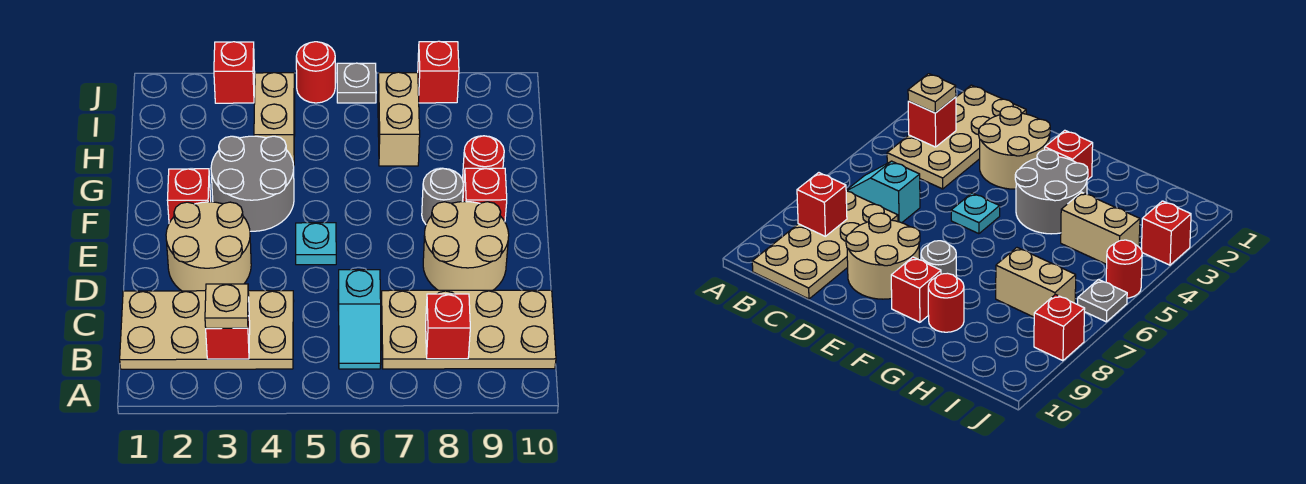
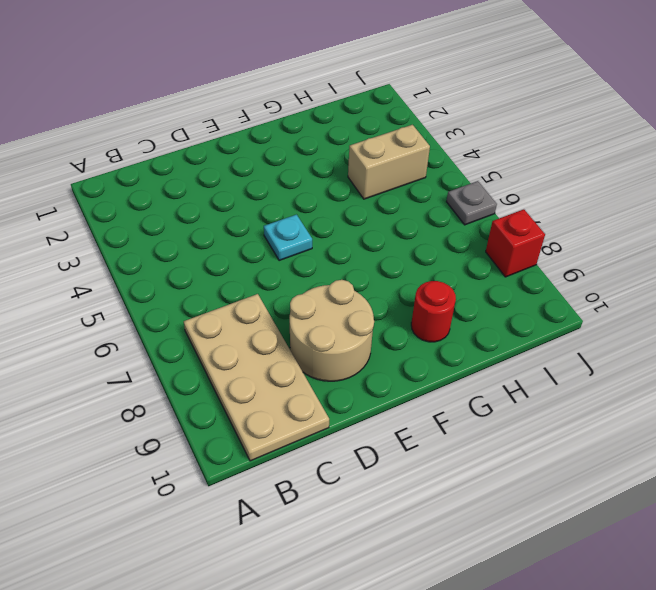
none -> tan 2x4 plate [120,291,294,369]
none -> cyan 1x2 slope [338,270,381,369]
none -> tan 2x2 round brick [166,202,251,291]

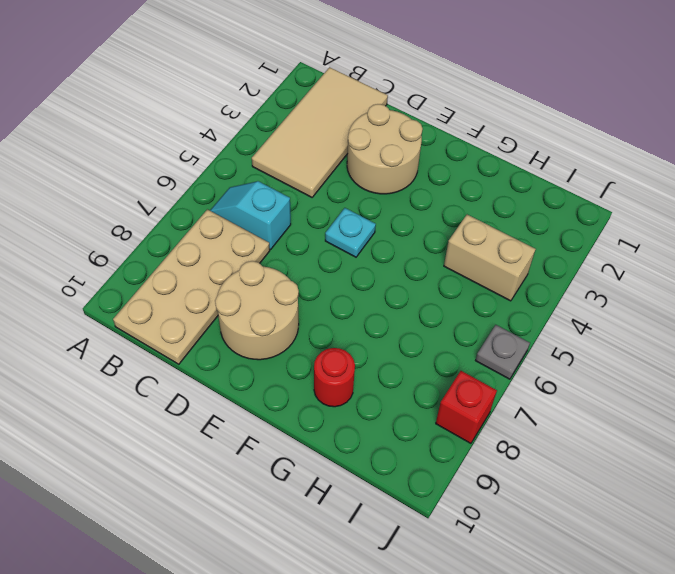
tan 2x4 tile [252,67,388,197] -> tan 2x4 plate [120,291,294,369]
none -> red 1x1 brick [168,169,211,223]
none -> grey 2x2 round brick [211,136,294,231]
none -> grey 1x1 round brick [422,168,463,224]

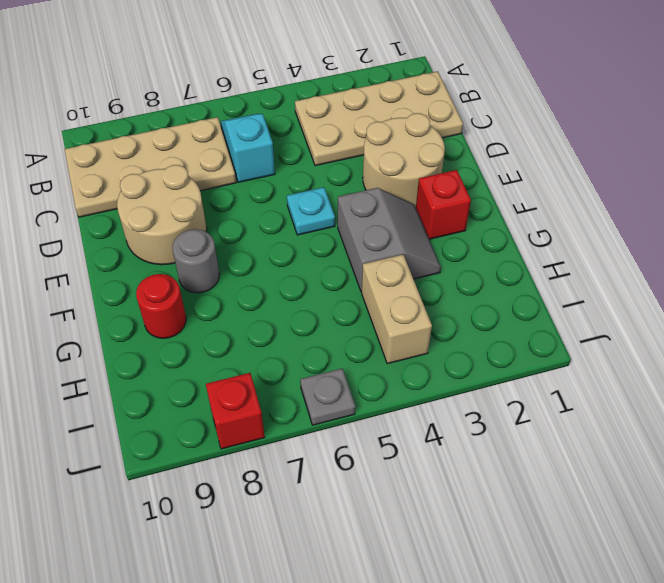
grey 2x2 slope [338,188,441,292] -> grey 2x2 round brick [211,136,294,231]
none -> red 1x1 brick [463,168,507,221]
none -> tan 1x2 brick [378,72,420,166]
none -> red 1x1 brick [214,42,255,103]

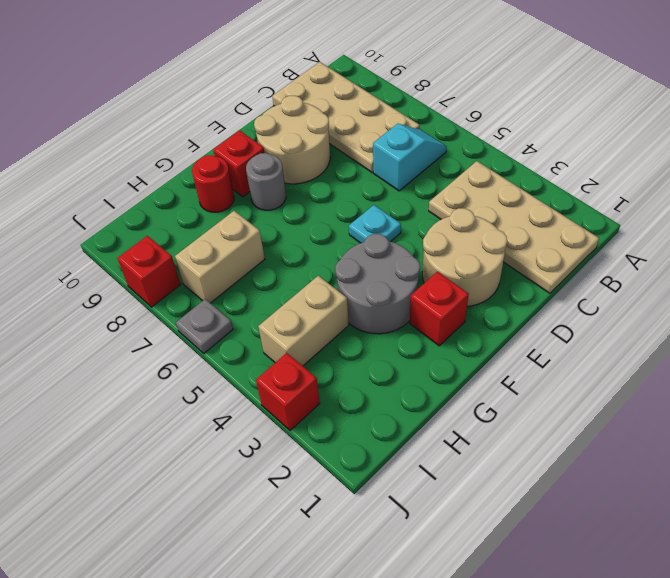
none -> red 1x1 round brick [296,42,335,103]
none -> red 1x1 brick [206,298,250,359]
none -> red 1x1 brick [426,294,470,359]

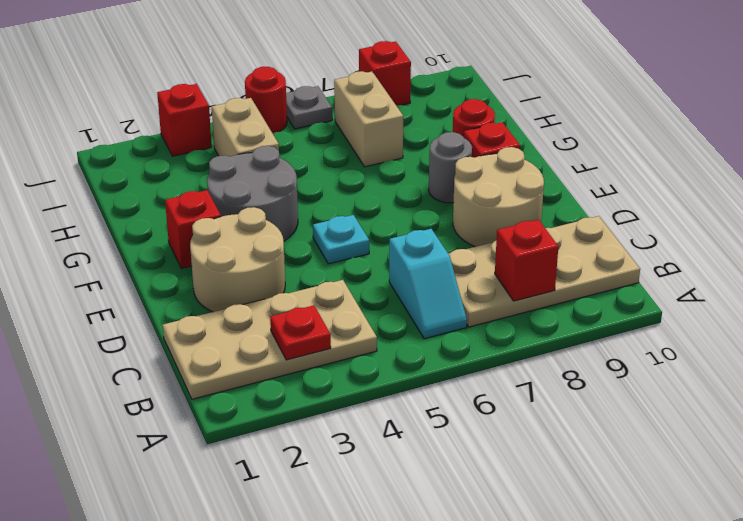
red 1x1 plate [270,305,331,360] -> red 1x1 brick [206,298,250,359]
none -> tan 1x1 plate [205,284,249,328]

